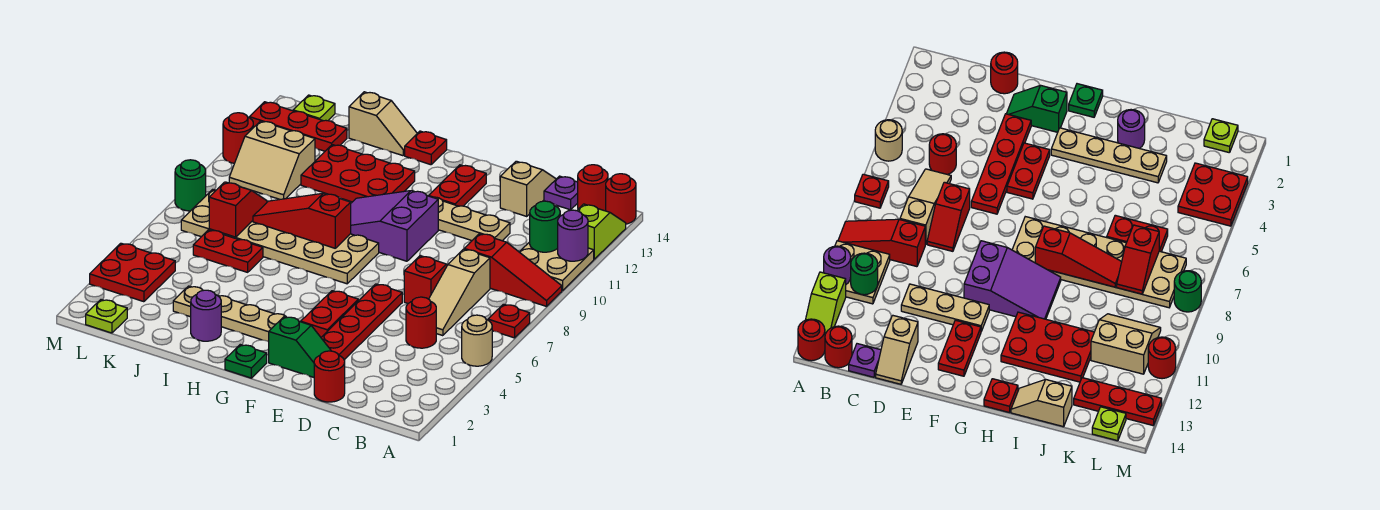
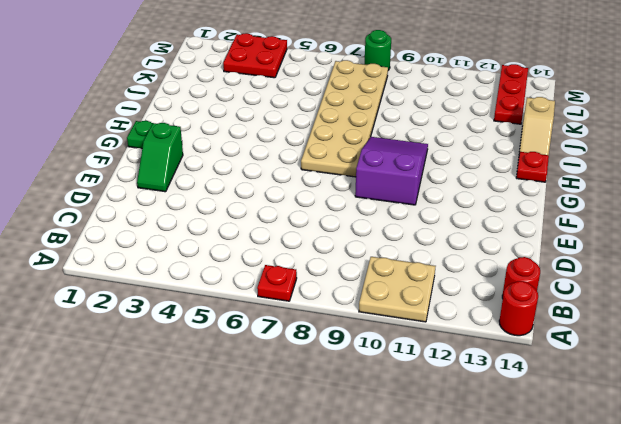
none -> tan 1x1 round brick [462,315,492,366]
none -> red 1x3 slope [464,234,562,306]
none -> lime 1x2 slope [577,204,626,259]
none -> red 1x1 round brick [406,297,436,348]

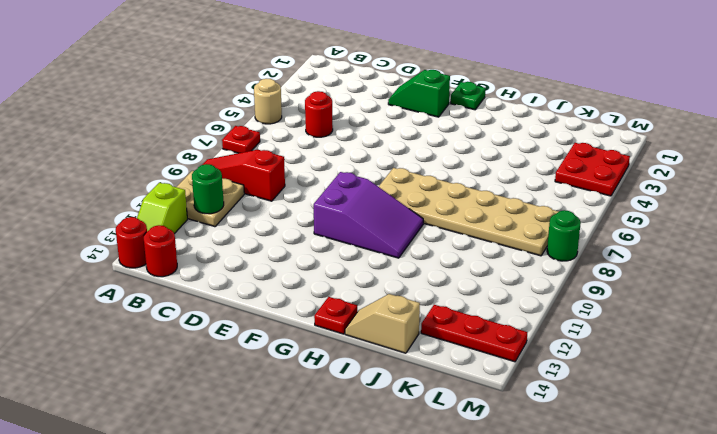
none -> tan 1x3 slope [429,249,490,336]
none -> purple 1x1 plate [544,176,578,210]
none -> red 1x1 round brick [314,351,345,402]
none -> red 1x2 slope [404,256,447,303]

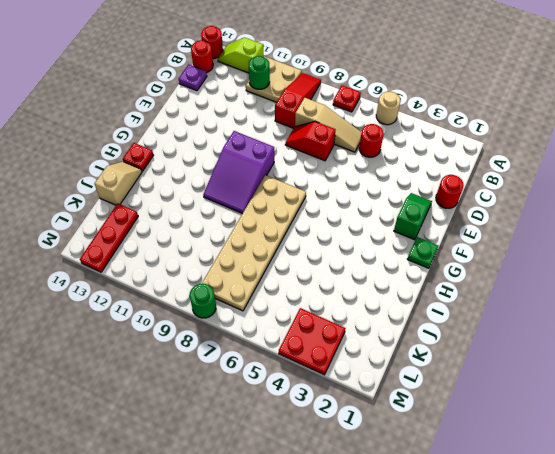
none -> tan 1x3 plate [433,197,510,241]
none -> tan 1x2 slope [500,161,556,216]
none -> red 1x4 plate [321,284,402,360]
none -> red 1x2 plate [301,291,358,337]

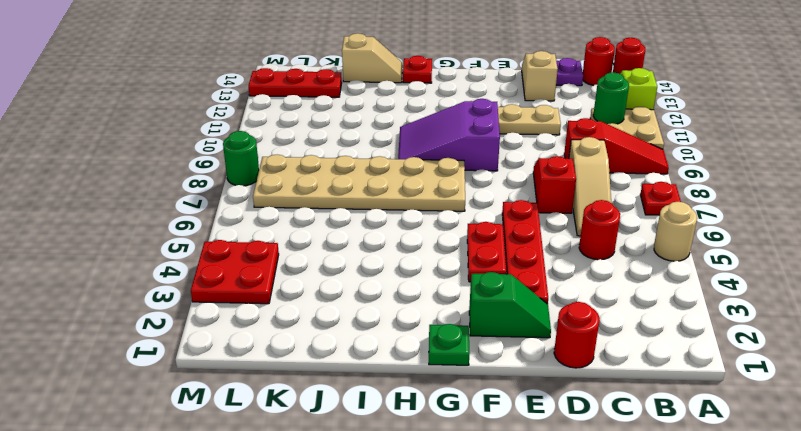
none -> red 1x2 plate [429,165,486,206]
none -> tan 1x4 plate [173,286,286,342]
none -> red 2x3 plate [301,145,415,202]
none -> purple 1x1 round brick [191,290,221,341]

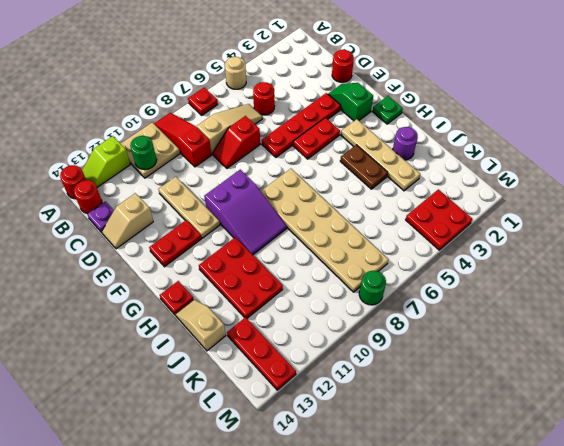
brown 1x2 plate [340,145,388,189] -> none
none -> red 1x2 plate [193,230,263,272]
none -> tan 2x2 slope [229,121,315,199]
none -> lime 1x1 plate [86,300,127,333]
none -> lime 1x1 plate [293,95,335,121]

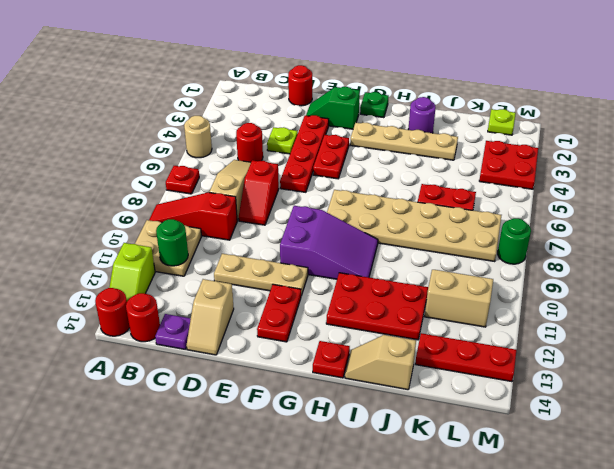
lime 1x1 plate [267,127,298,154] -> lime 1x1 plate moved to [293,95,335,121]
none -> red 1x1 round brick [223,113,253,163]
none -> purple 1x1 round brick [558,210,588,261]
none -> red 1x3 slope [253,193,351,248]
none -> red 1x2 slope [209,182,267,237]

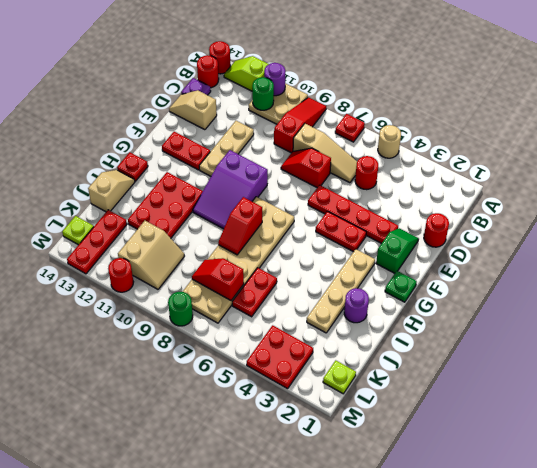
red 1x2 slope [218,197,262,255] -> red 1x3 slope [253,193,351,248]

